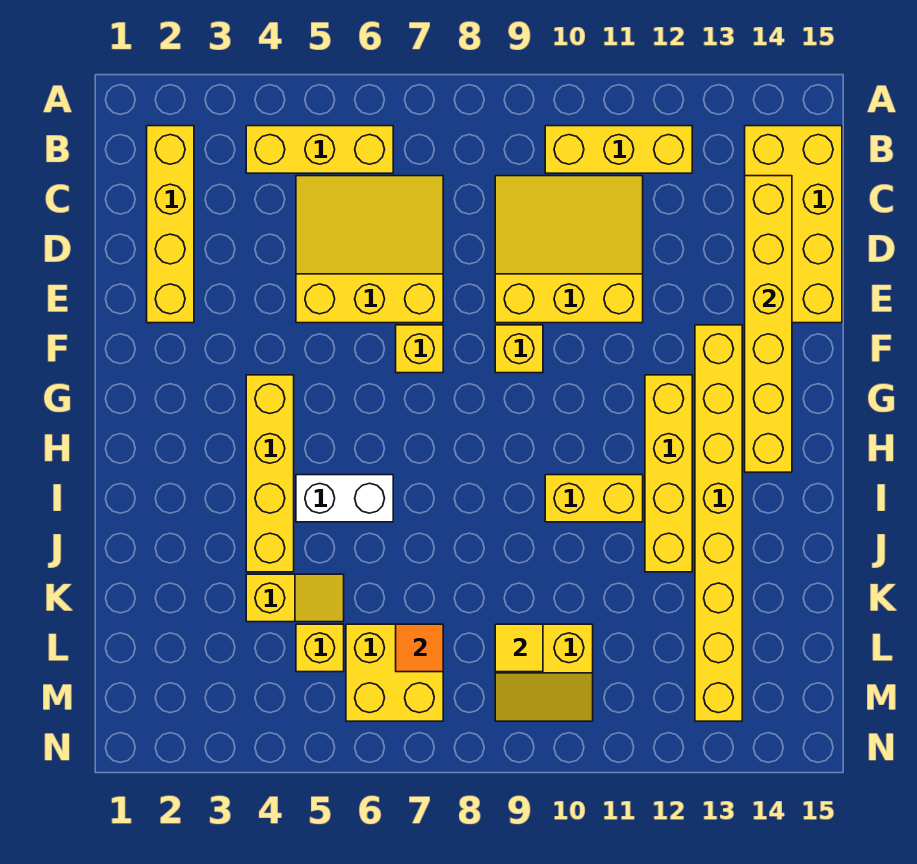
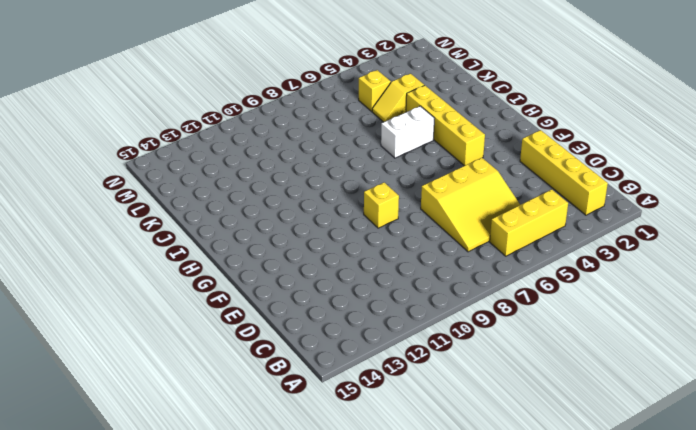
none -> yellow 1x3 brick [545,126,692,173]
none -> yellow 2x4 brick [745,126,842,323]
none -> yellow 3x3 slope [495,176,643,323]

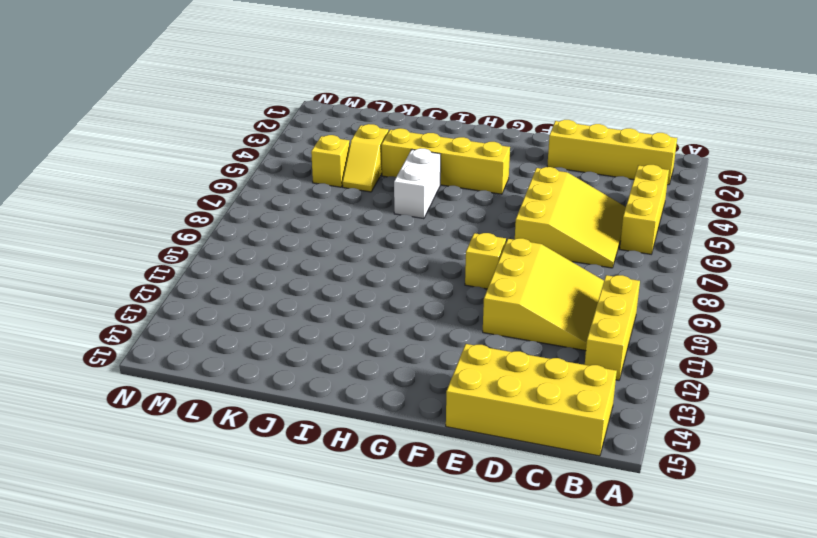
none -> yellow 1x1 brick [396,325,443,373]
none -> yellow 1x8 brick [695,325,742,721]
none -> yellow 1x4 brick [645,375,692,572]

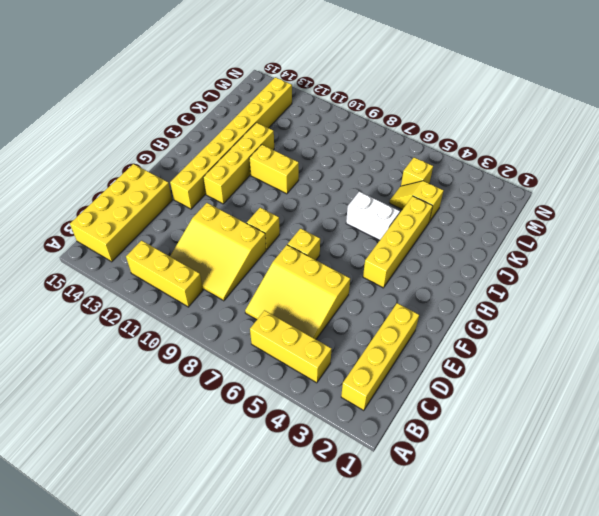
none -> yellow 2x2 brick [346,624,443,721]
none -> yellow 2x2 slope [495,624,593,721]
none -> yellow 1x6 brick [745,176,792,472]

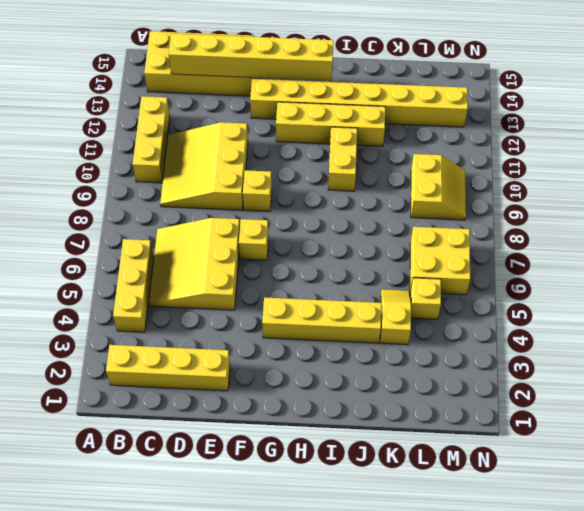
none -> white 1x2 brick [296,475,393,522]
none -> orange 1x1 tile [396,624,443,672]
none -> yellow 1x1 tile [495,624,543,672]

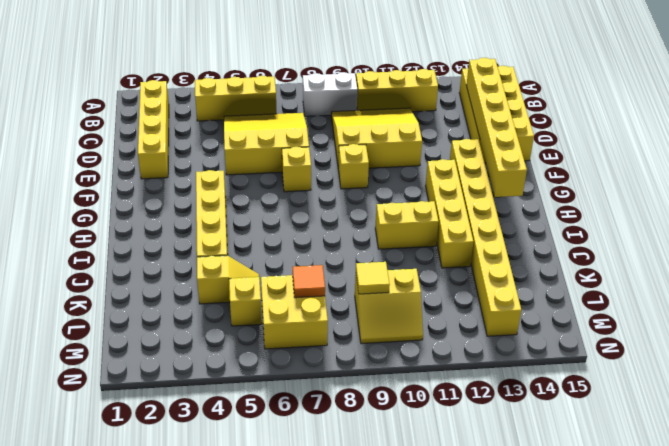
white 1x2 brick [303,72,357,116] -> white 1x2 brick moved to [296,475,393,522]

